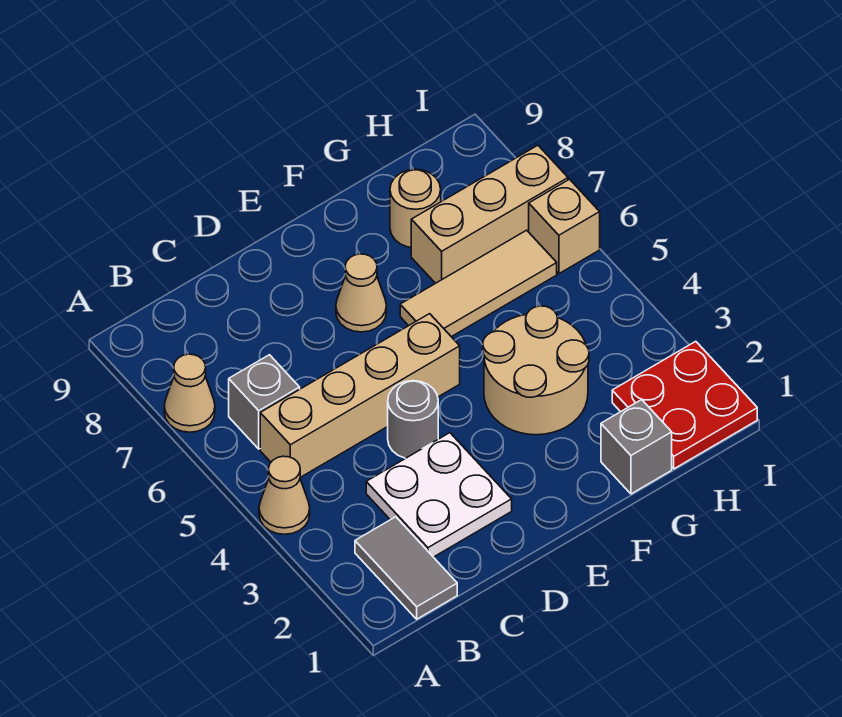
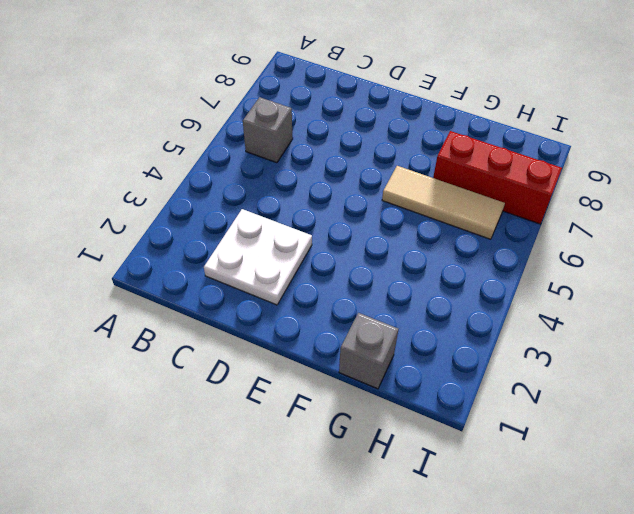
red 1x3 brick [433,131,562,224] -> tan 1x3 brick [411,145,568,283]
none -> tan 1x1 cone [259,456,310,534]
none -> tan 1x1 cone [164,354,215,432]
none -> grey 1x2 tile [355,517,457,619]

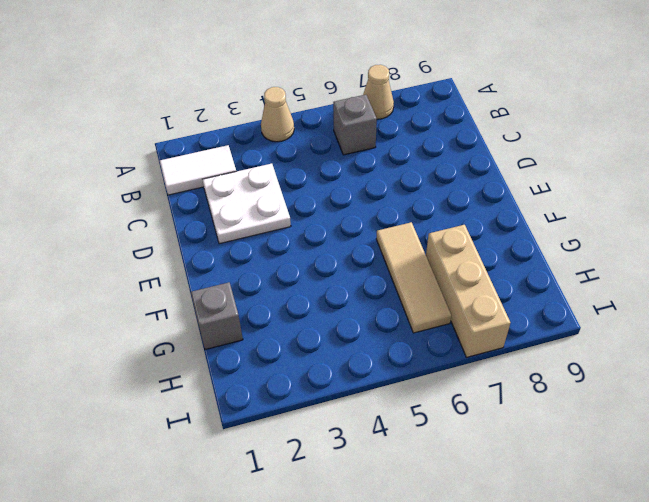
white 1x2 tile [160,145,236,195] -> grey 1x2 tile [355,517,457,619]
none -> tan 1x4 brick [260,314,460,477]
none -> grey 1x1 round brick [388,381,438,458]
none -> tan 1x1 cone [336,254,387,332]

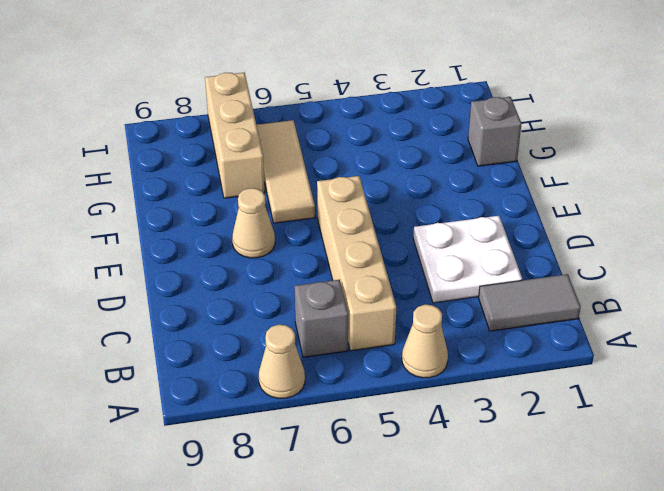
none -> grey 1x1 round brick [388,381,438,458]
none -> tan 2x2 round brick [483,306,589,435]
none -> tan 1x1 round brick [390,169,441,247]

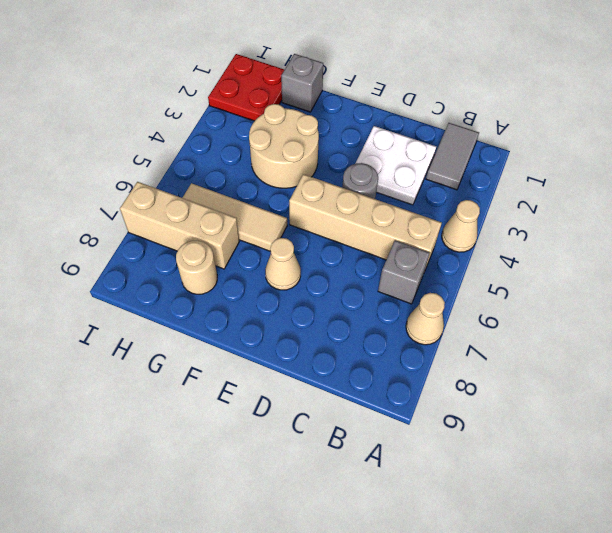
none -> tan 1x1 brick [529,179,600,274]

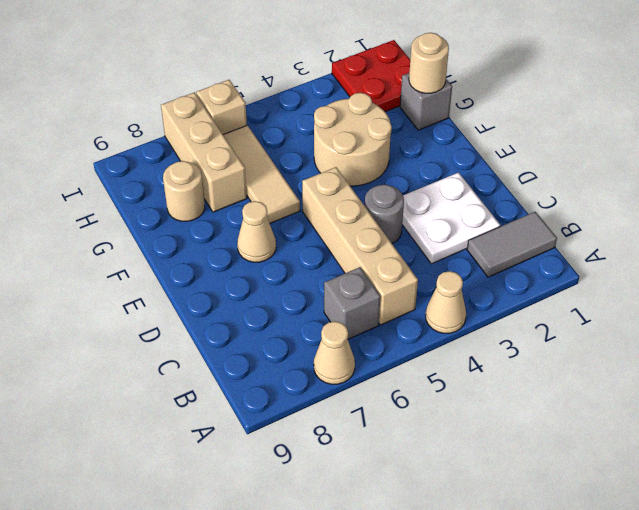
tan 1x1 round brick [409,33,449,93] -> none

